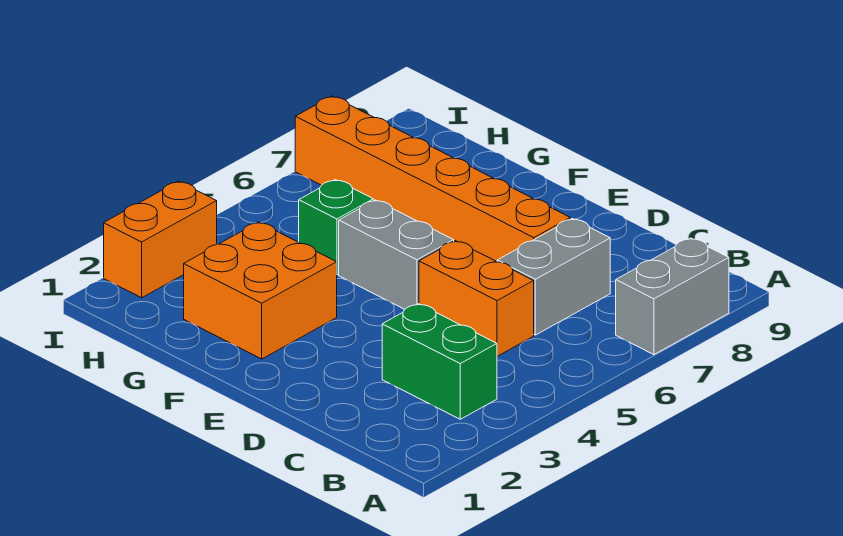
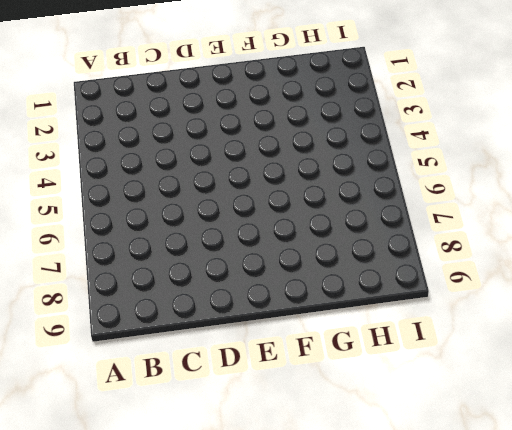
none -> grey 1x2 brick [616,238,729,355]
none -> green 1x2 brick [382,304,497,419]

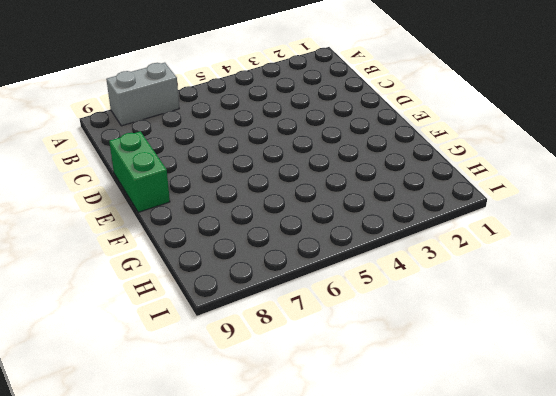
green 1x2 brick [109,131,170,212] -> green 1x2 brick moved to [382,304,497,419]
none -> orange 1x2 brick [419,241,534,356]
none -> grey 1x2 brick [497,219,610,335]

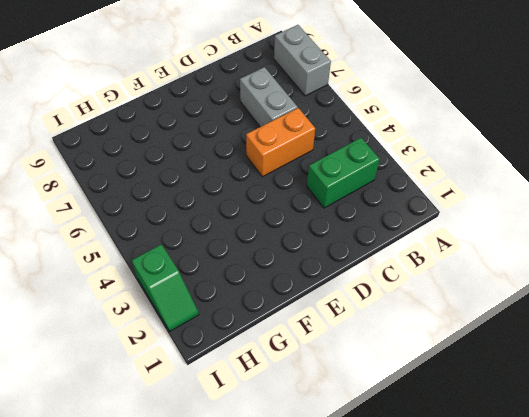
green 1x2 slope [132,244,199,331] -> orange 1x2 brick [104,181,217,298]
none -> orange 1x6 brick [295,96,570,262]
none -> grey 1x2 brick [339,200,454,310]

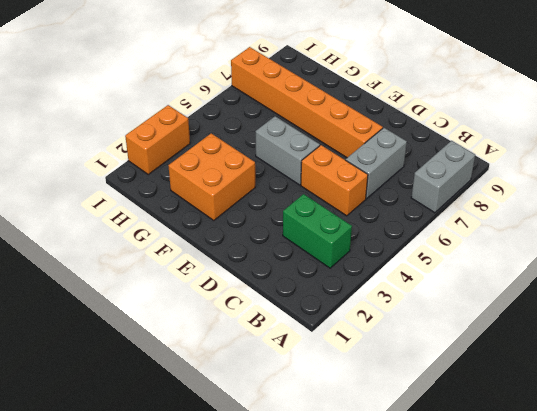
none -> green 1x1 brick [299,179,373,275]

